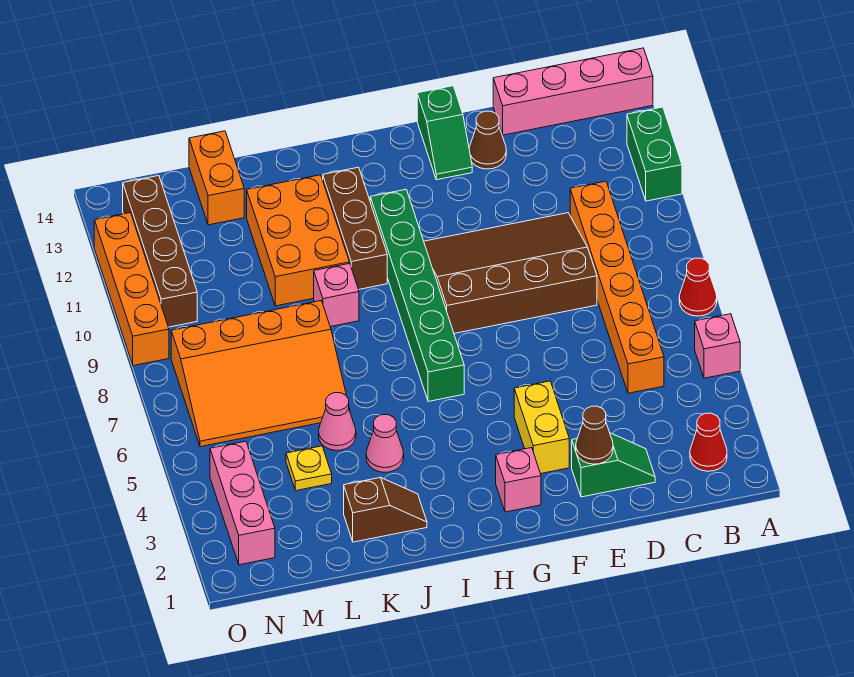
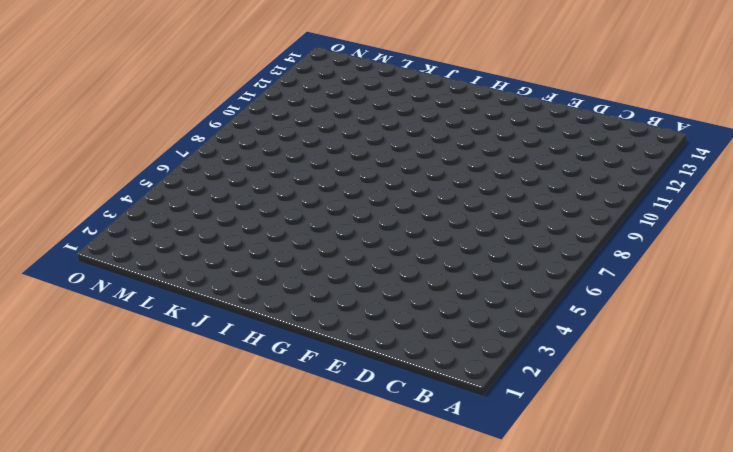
none -> pink 1x1 brick [695,314,740,378]
none -> red 1x1 cone [679,258,717,316]
none -> green 1x2 brick [627,107,682,201]

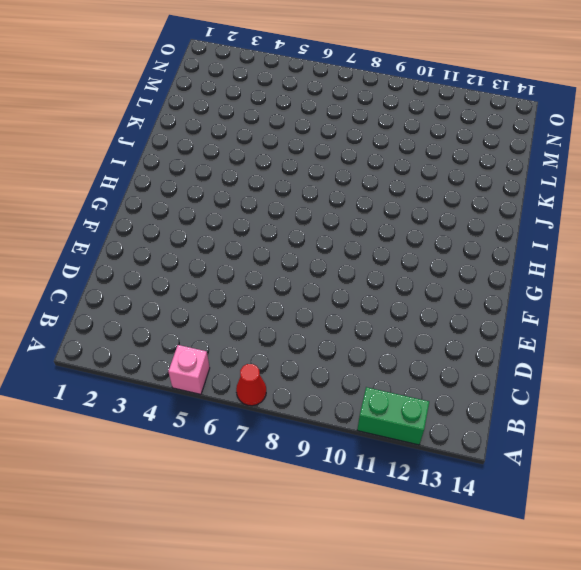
none -> pink 1x4 brick [493,48,653,135]
none -> red 1x1 cone [690,413,727,471]
none -> orange 1x6 brick [570,181,664,393]

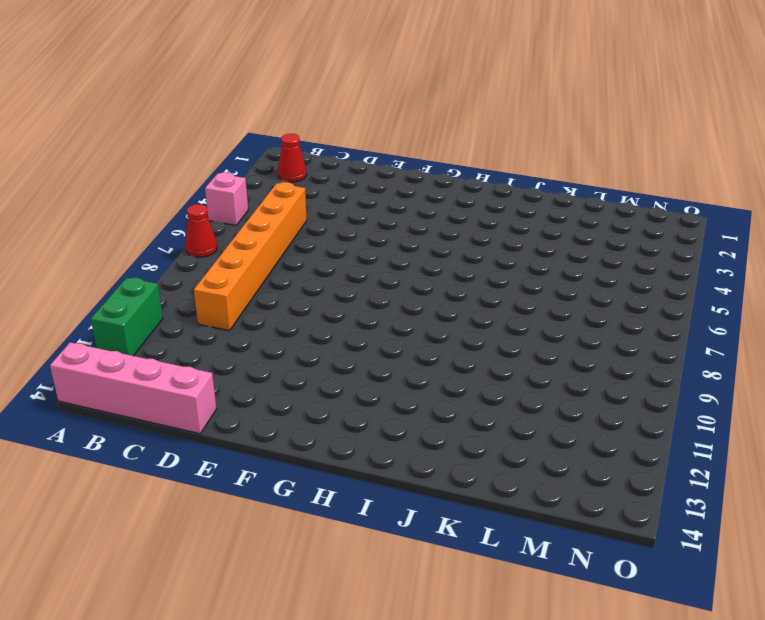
none -> green 1x2 slope [572,433,655,497]
none -> brown 3x4 slope [424,213,597,333]
none -> brown 1x1 cone [469,111,506,169]

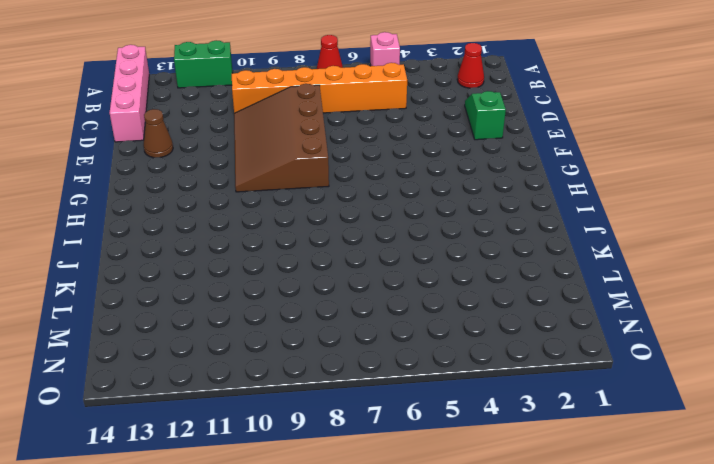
none -> yellow 1x2 brick [514,381,569,474]
none -> green 1x2 slope [417,86,472,180]
none -> pink 1x1 brick [496,448,541,512]

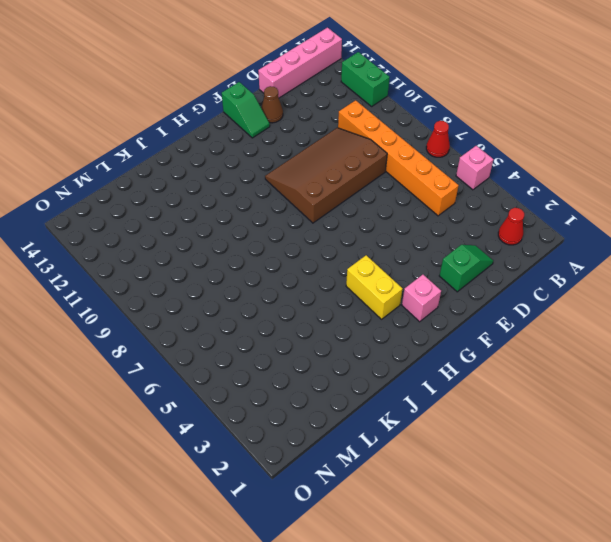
yellow 1x2 brick [346,255,402,319] -> yellow 1x2 brick moved to [514,381,569,474]
none -> green 1x6 brick [370,190,464,401]
none -> brown 1x3 brick [323,167,387,290]
none -> brown 1x2 slope [344,478,427,542]

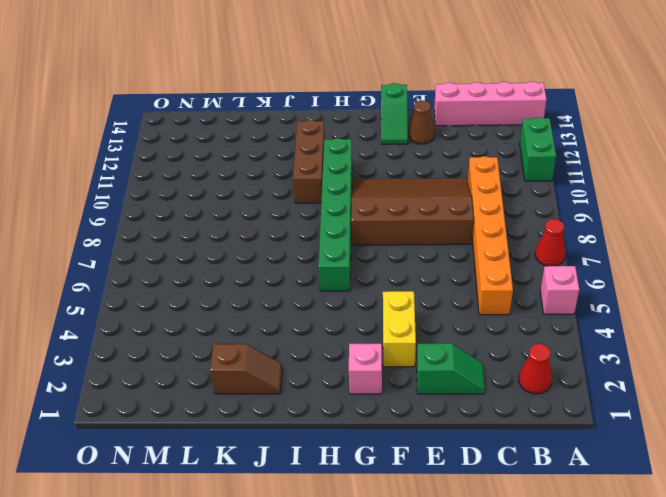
none -> pink 1x1 cone [366,415,404,472]
none -> pink 1x1 brick [314,263,359,327]
none -> orange 2x3 brick [247,175,349,306]

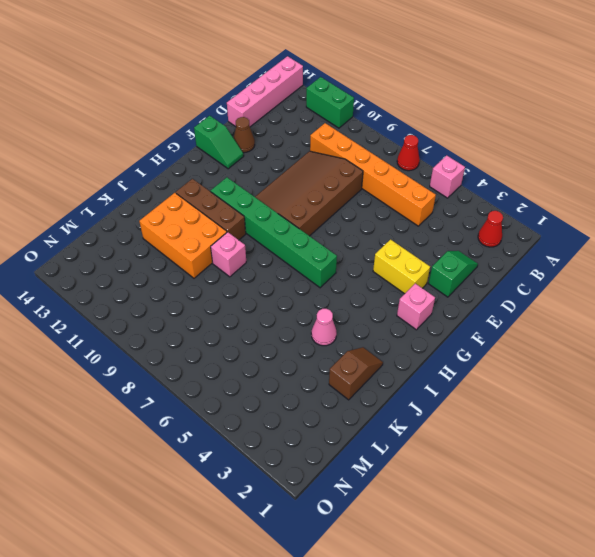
none -> pink 1x1 cone [319,393,356,450]
none -> orange 3x4 slope [171,301,350,447]
none -> yellow 1x1 plate [286,446,332,491]

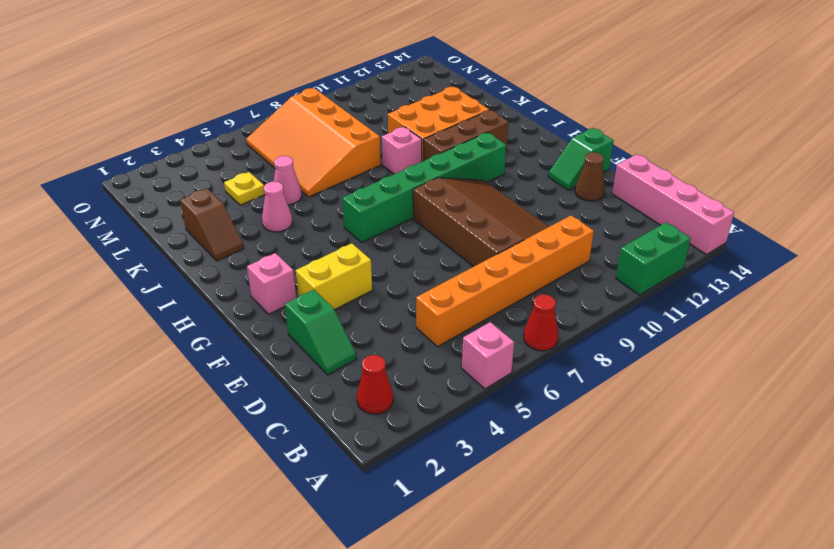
none -> orange 1x2 brick [189,131,244,225]
none -> pink 1x3 brick [210,441,275,565]
none -> brown 1x4 brick [123,176,197,327]

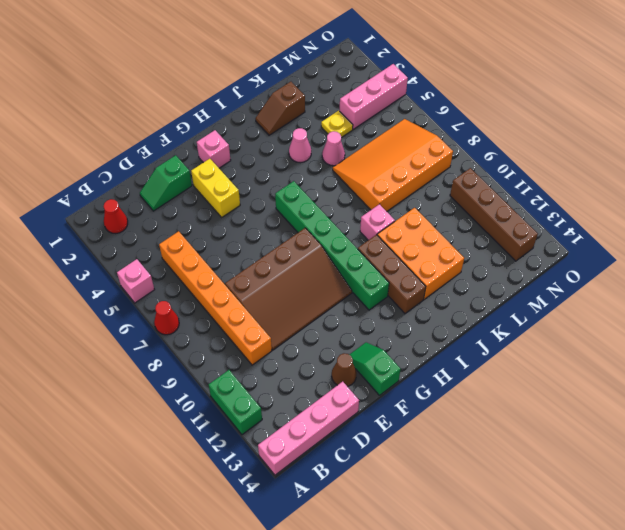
pink 1x3 brick [340,64,408,129] -> pink 1x3 brick turned to [210,441,275,565]
none -> orange 1x2 brick [189,131,244,225]
none -> orange 1x4 brick [94,213,169,366]
none -> brown 1x1 cone [576,406,613,464]

